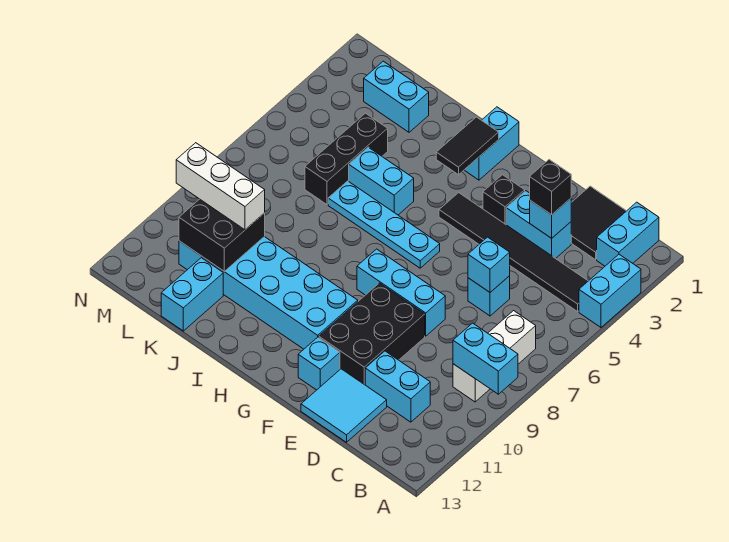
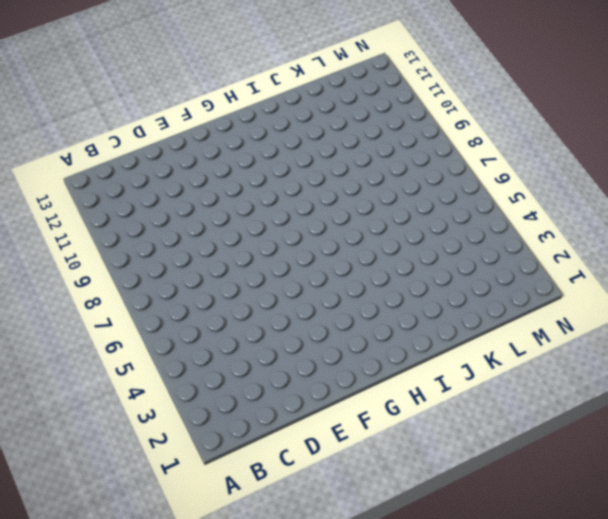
none -> cyan 1x2 brick [579,254,641,327]
none -> cyan 1x2 brick [597,202,659,266]
none -> black 1x6 tile [439,193,588,312]

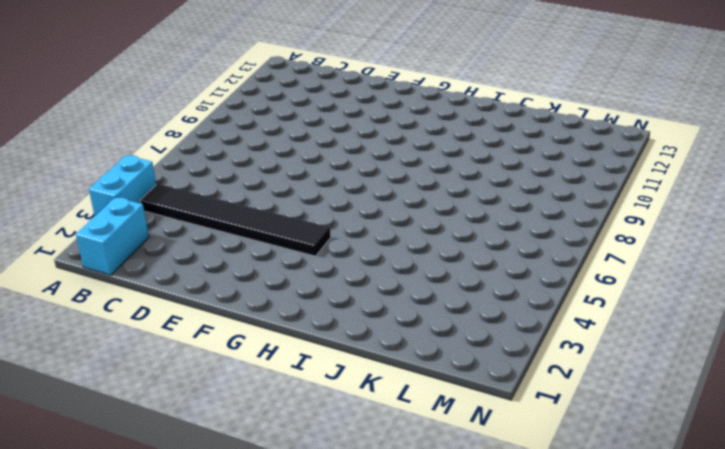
none -> white 1x3 brick [453,311,536,402]
none -> black 2x2 tile [571,186,626,260]
none -> cyan 1x2 brick [365,351,430,422]

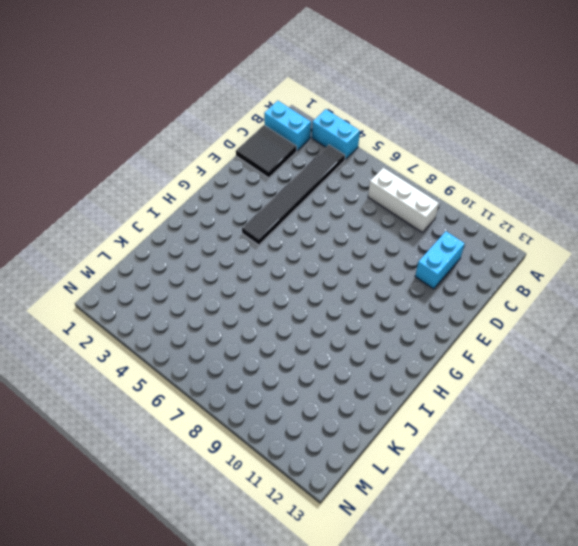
none -> cyan 1x2 brick [506,191,571,259]
none -> cyan 1x1 brick [468,276,510,316]
none -> cyan 2x2 tile [301,369,387,442]

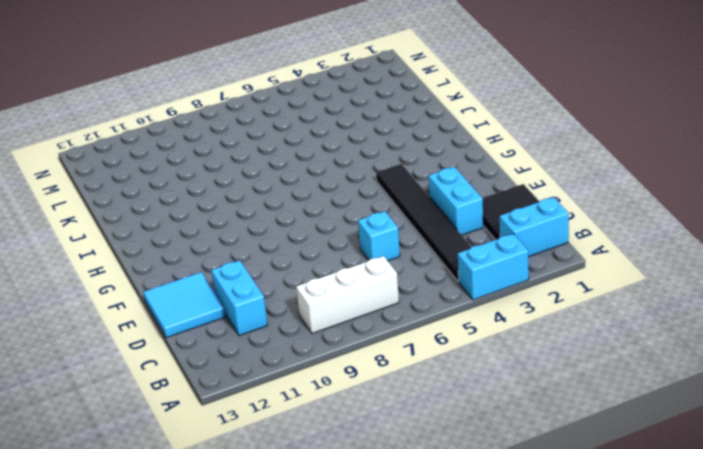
none -> cyan 1x3 brick [357,249,445,336]
none -> black 2x3 brick [319,283,425,385]
none -> black 1x1 brick [483,175,525,224]

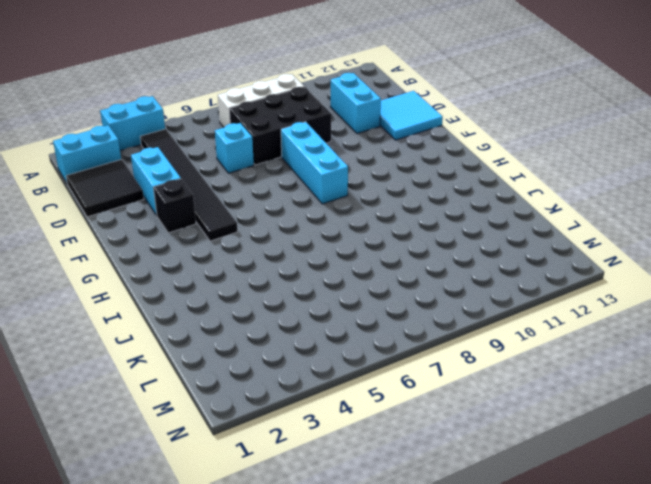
black 2x3 brick [229,87,331,165] -> black 2x3 brick moved to [319,283,425,385]
none -> cyan 1x1 brick [298,337,340,390]
none -> cyan 1x4 plate [328,181,440,268]
none -> cyan 2x6 brick [179,237,358,349]

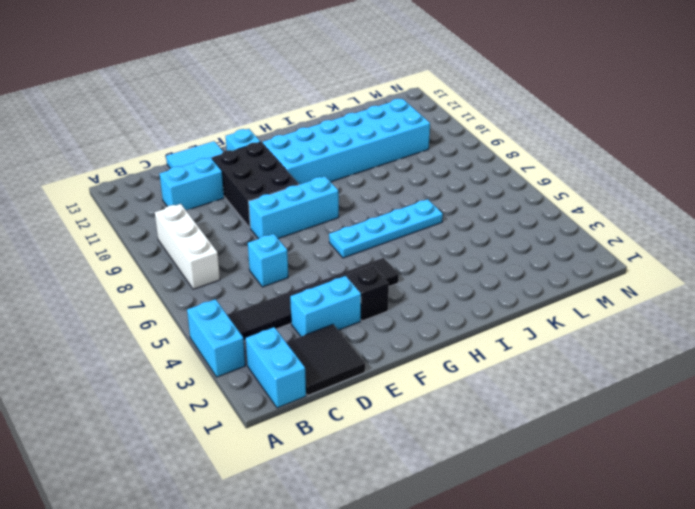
none -> cyan 1x2 brick [465,107,519,180]
none -> cyan 1x2 brick [349,147,414,215]
none -> cyan 1x2 brick [364,61,429,132]

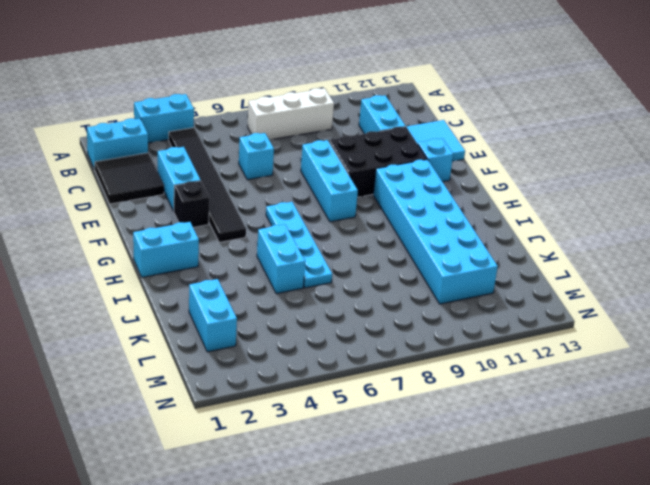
none -> black 1x3 brick [305,113,388,204]
none -> cyan 1x2 brick [161,258,223,331]
none -> cyan 1x2 brick [453,323,518,394]

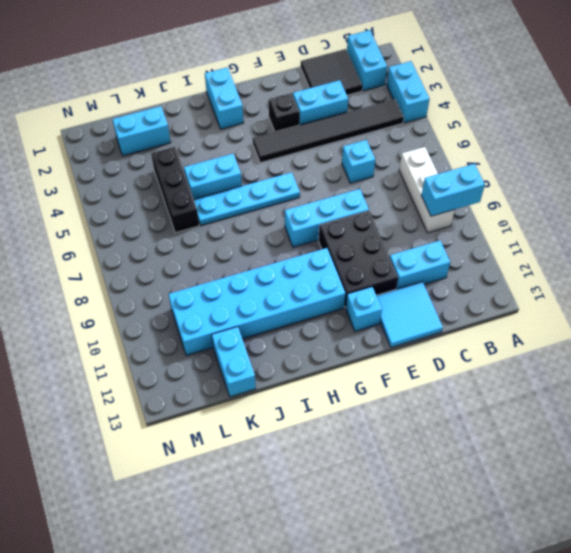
none -> cyan 1x1 brick [530,198,571,238]
none -> cyan 1x1 brick [468,237,510,292]
none -> black 1x2 tile [436,117,499,175]

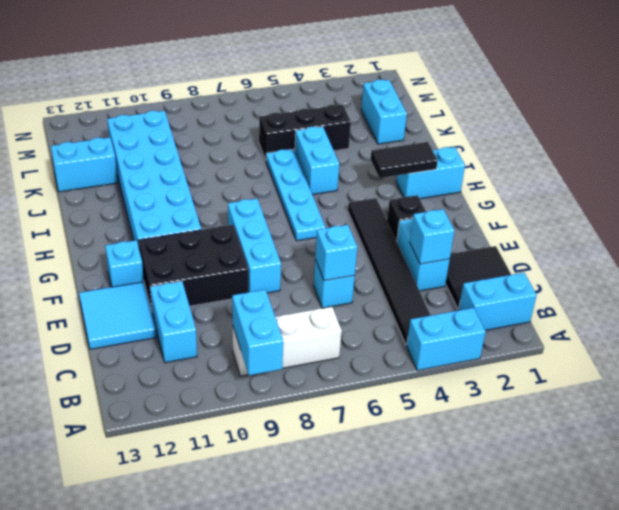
none -> black 2x2 brick [179,199,265,271]
none -> black 1x1 brick [530,160,571,215]
none -> white 1x3 brick [176,143,265,230]

